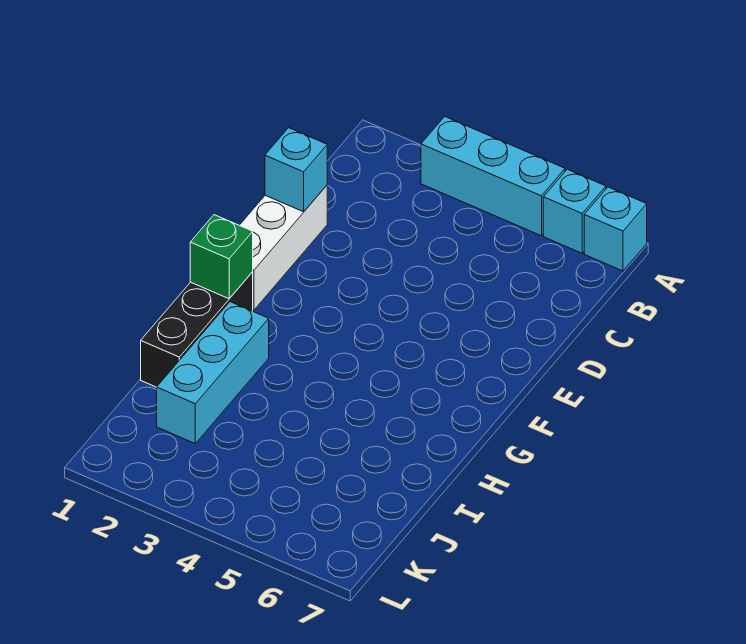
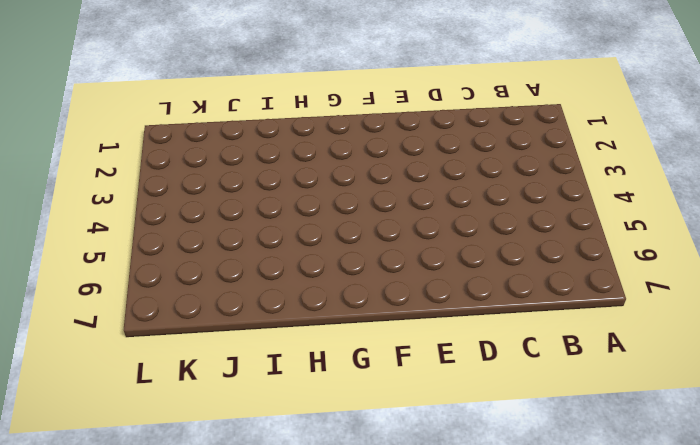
none -> cyan 1x3 brick [421,117,565,236]
none -> cyan 1x1 brick [543,169,606,253]

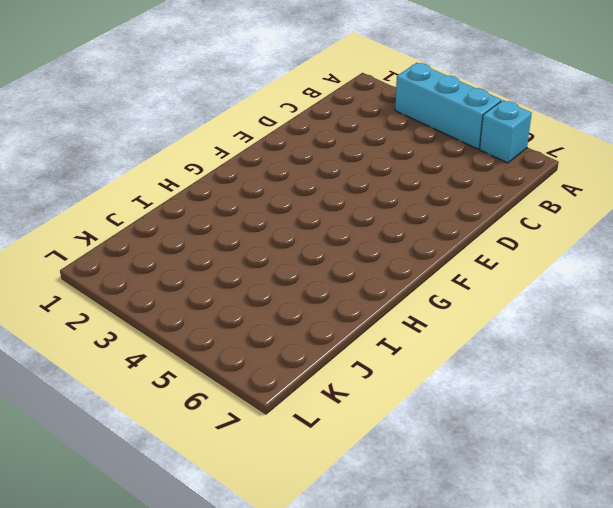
none -> cyan 1x1 brick [584,187,647,271]
none -> white 1x3 brick [239,185,327,310]

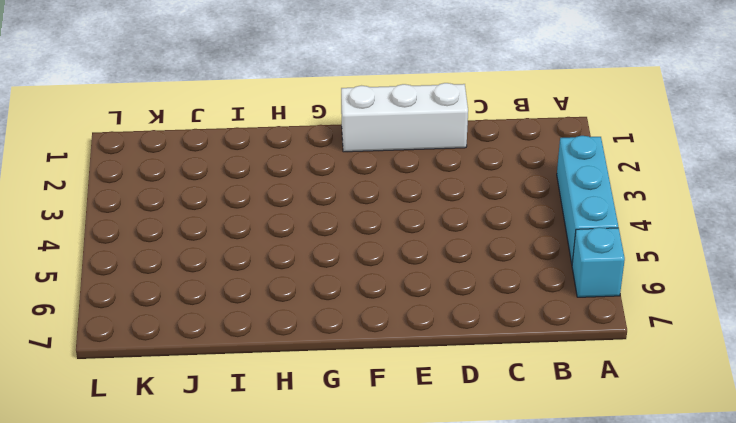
none -> cyan 1x1 brick [584,187,647,271]
none -> black 1x3 brick [141,272,253,387]

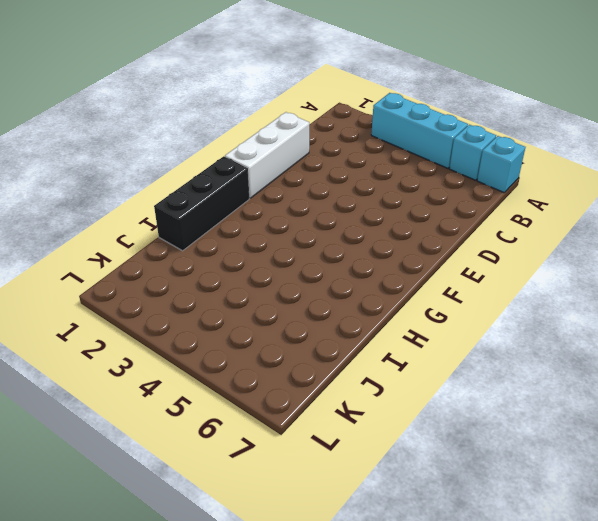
none -> cyan 1x3 brick [157,302,269,443]
none -> cyan 1x1 brick [265,128,327,212]

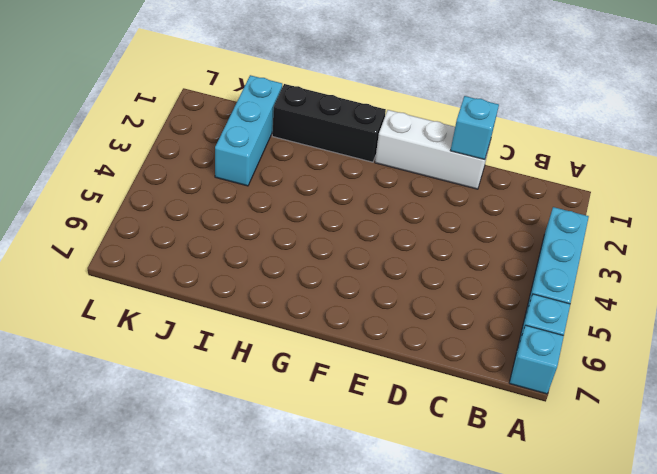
cyan 1x3 brick [215,75,282,186] -> cyan 1x3 brick turned to [157,302,269,443]
none -> green 1x1 brick [190,215,253,299]

